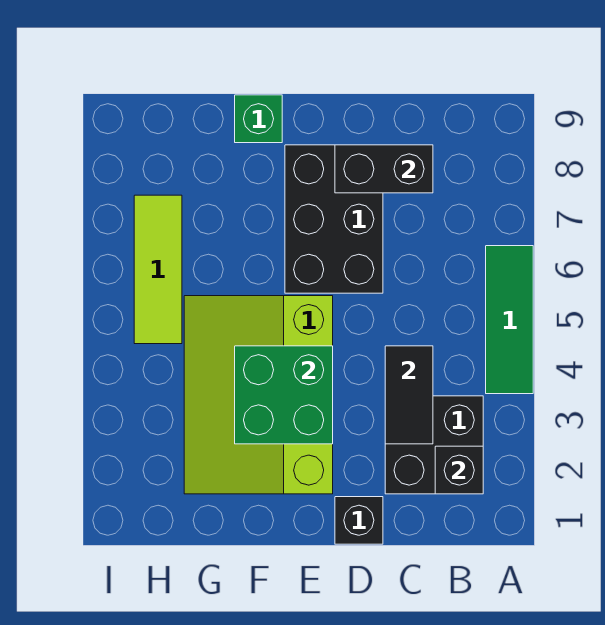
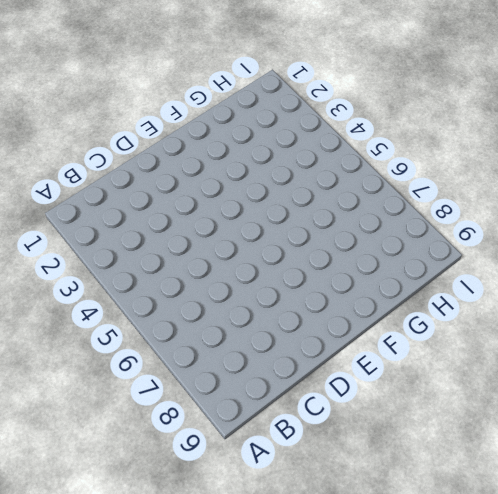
none -> green 1x3 tile [486,246,533,394]
none -> black 2x2 brick [385,396,483,494]

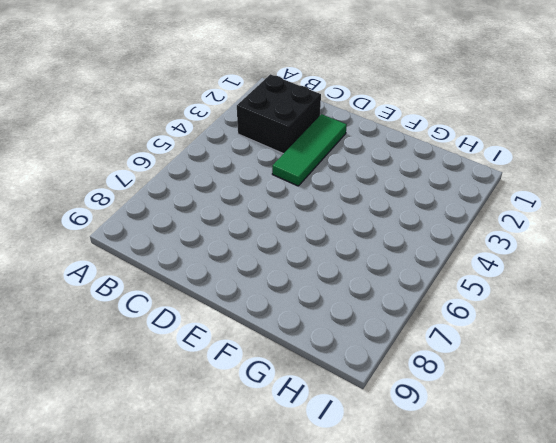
green 1x3 tile [272,114,347,186] -> green 1x3 tile moved to [486,246,533,394]
none -> black 1x1 brick [335,497,383,544]
none -> black 2x3 brick [285,145,383,293]

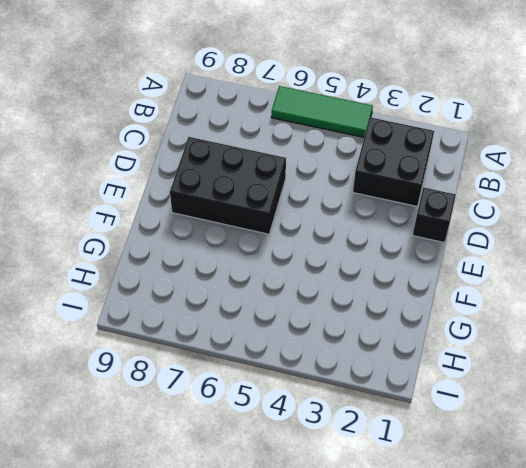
none -> lime 3x4 slope [184,296,333,494]
none -> green 1x1 brick [235,95,282,143]

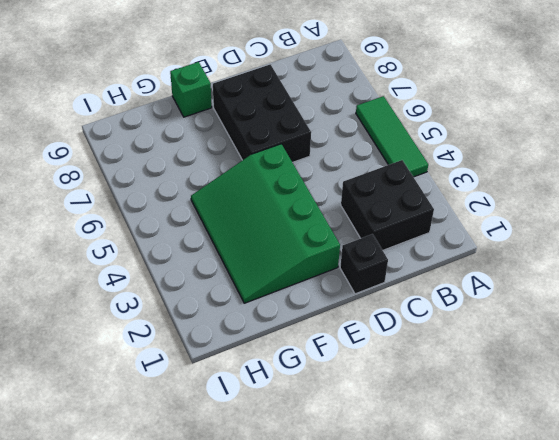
green 3x4 slope [191,144,340,303] -> lime 3x4 slope [184,296,333,494]
none -> lime 1x3 tile [134,195,182,344]
none -> black 1x1 brick [435,446,483,494]

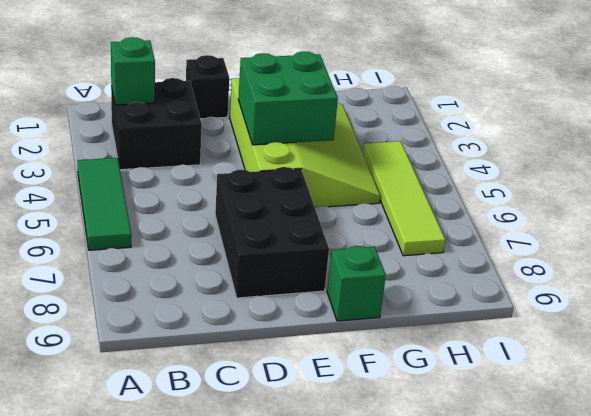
green 1x1 brick [111,37,155,105] -> black 1x1 brick [435,446,483,494]
lime 1x4 tile [363,141,445,256] -> lime 1x3 tile [134,195,182,344]
none -> black 1x2 tile [385,346,433,444]
none -> black 1x2 brick [335,145,433,193]

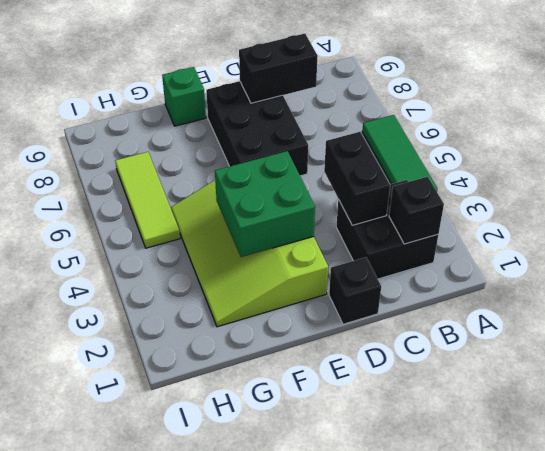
black 1x2 brick [324,132,390,225] -> black 1x2 tile [385,346,433,444]

